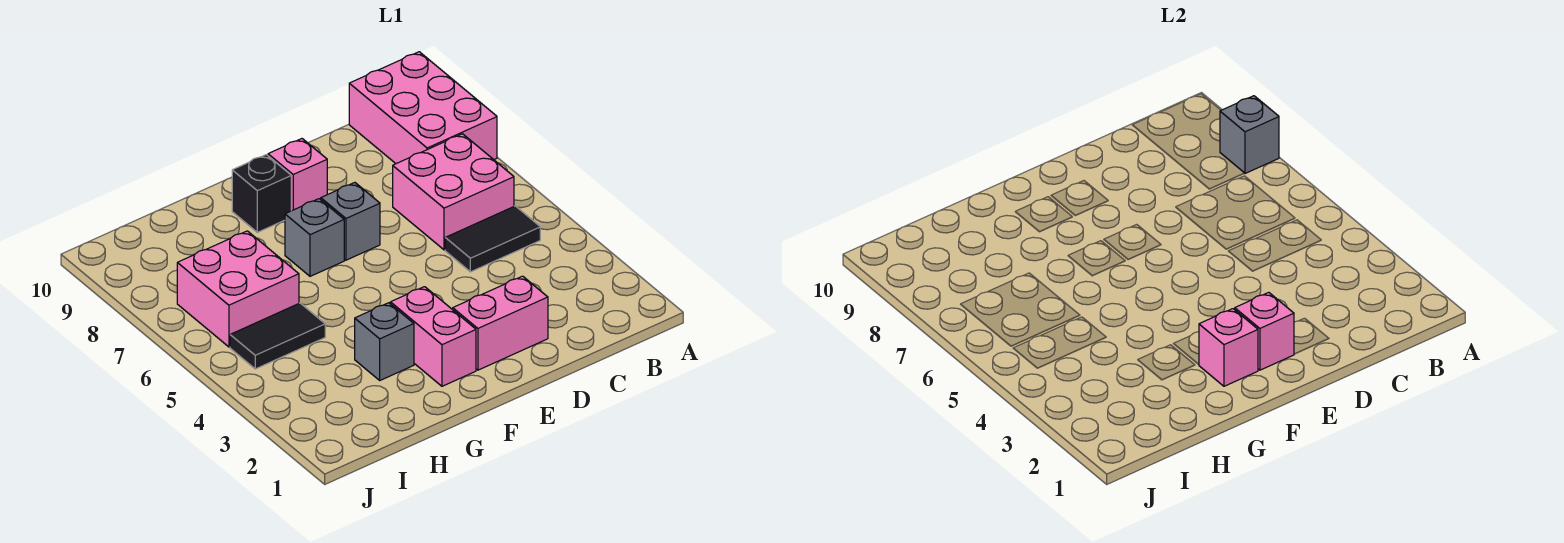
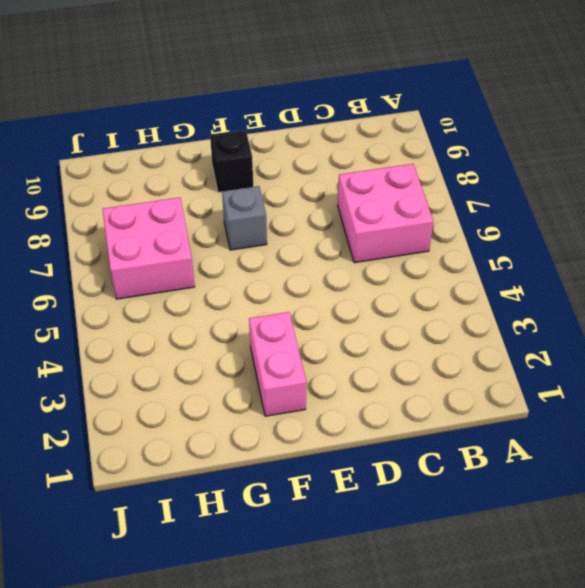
none -> pink 2x3 brick [349,52,497,164]
none -> black 1x2 tile [445,206,540,272]
none -> pink 1x2 brick [453,276,548,370]

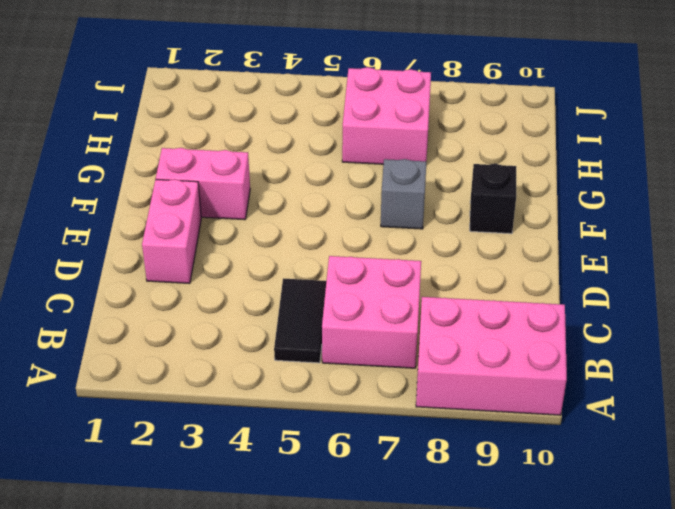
none -> grey 1x1 brick [321,183,380,260]
none -> pink 1x1 brick [268,139,327,211]
none -> grey 1x1 brick [355,303,414,380]

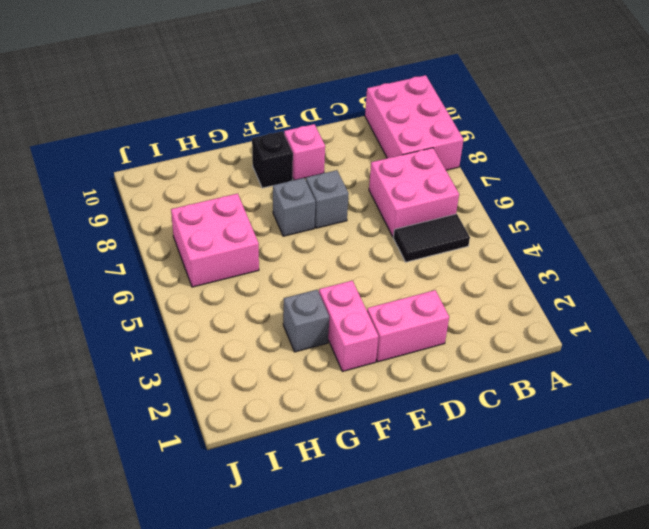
none -> black 1x2 tile [230,303,325,369]
none -> grey 1x1 brick [1220,96,1279,173]
none -> pink 1x1 brick [1235,292,1294,370]

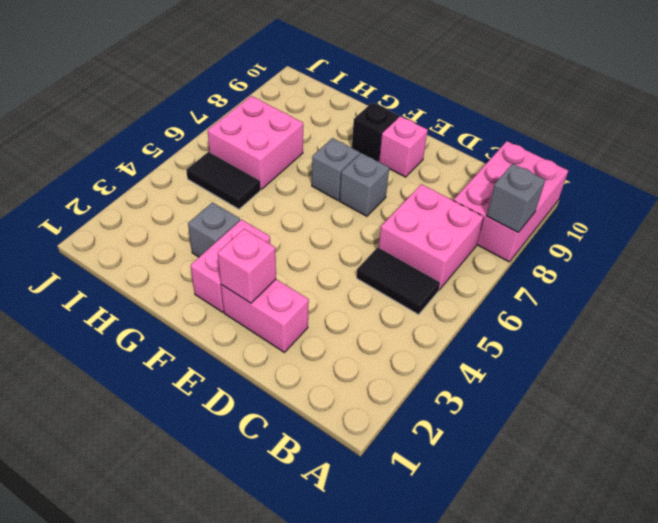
none -> pink 1x1 brick [1199,309,1258,386]

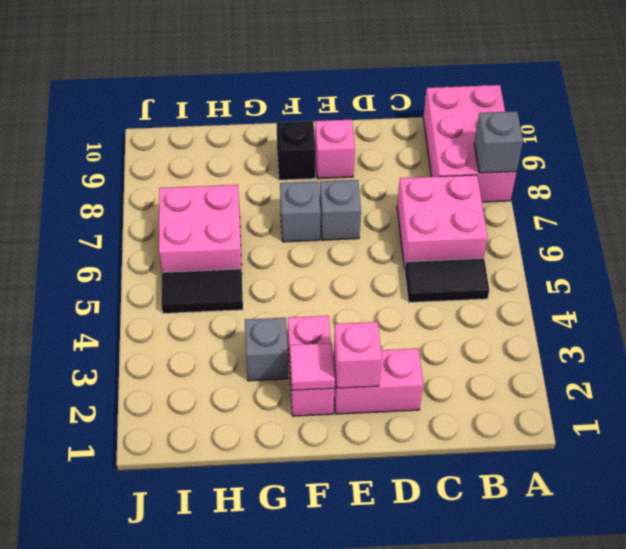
pink 1x1 tile [290,343,335,390] -> pink 1x1 brick [1199,309,1258,386]

